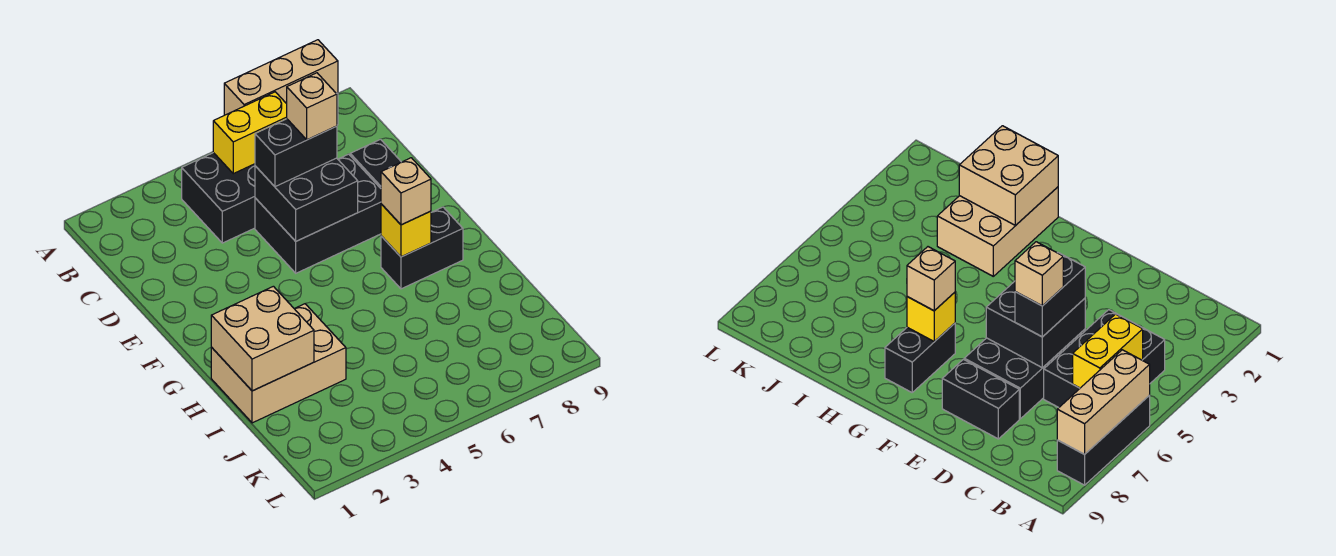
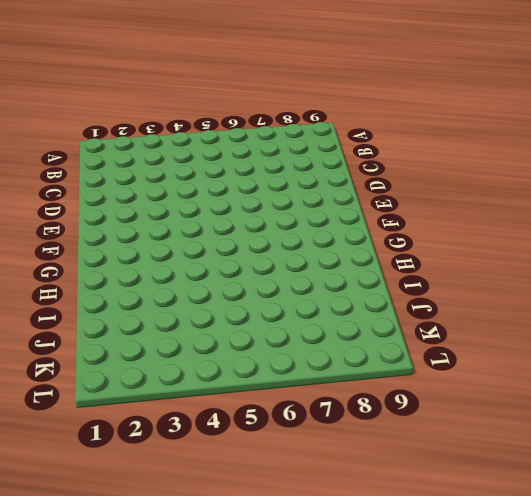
none -> black 1x3 brick [1057,395,1150,485]
none -> black 2x3 brick [182,153,255,243]
none -> black 2x3 brick [255,154,381,273]

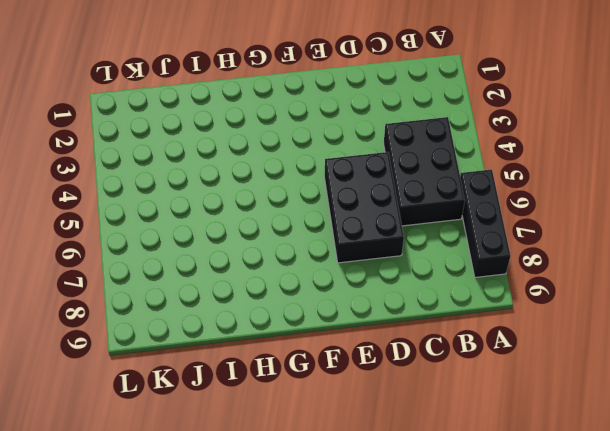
none -> black 1x2 brick [350,139,401,188]
none -> black 1x2 brick [381,207,463,289]
none -> tan 2x3 brick [211,304,346,423]

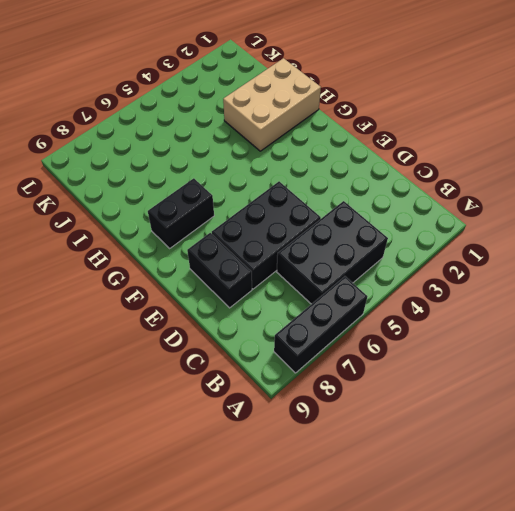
none -> tan 1x3 brick [224,40,338,115]
none -> yellow 1x2 brick [213,92,287,174]
none -> black 2x2 brick [255,158,358,241]

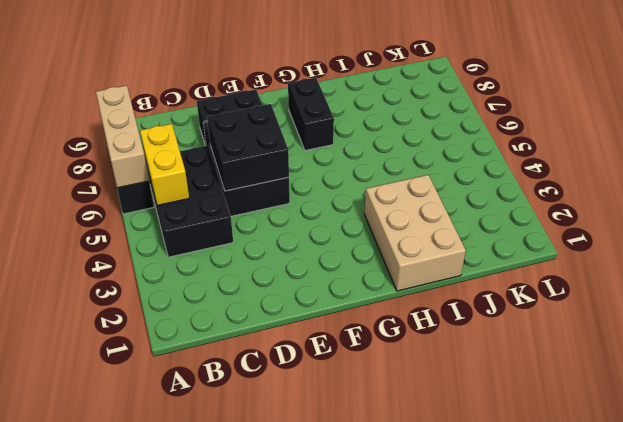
none -> yellow 1x1 brick [381,204,431,257]
none -> tan 2x2 brick [211,286,314,391]
none -> black 1x2 brick [255,119,337,187]

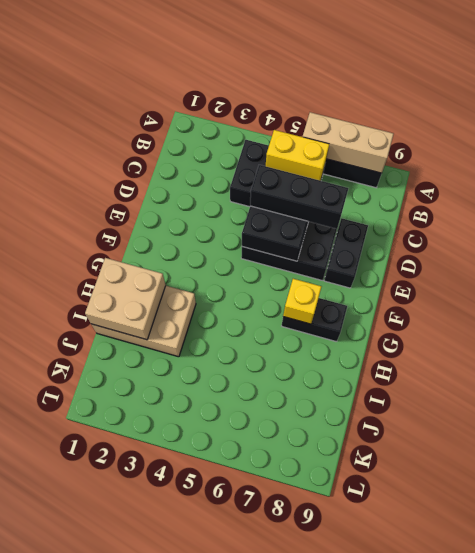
black 1x3 brick [250,165,348,229] -> black 1x2 brick [255,119,337,187]
none -> tan 1x1 brick [381,158,431,225]
none -> tan 1x1 brick [287,73,337,140]

